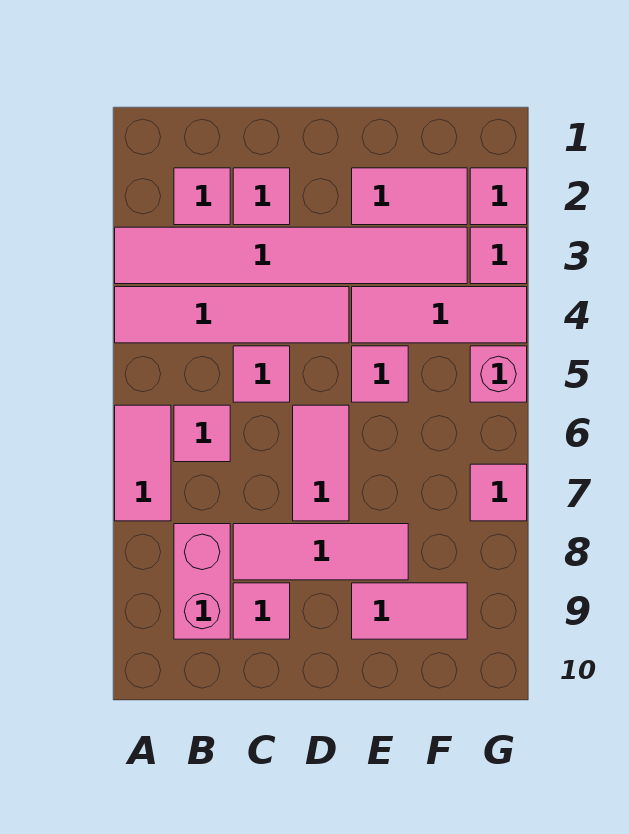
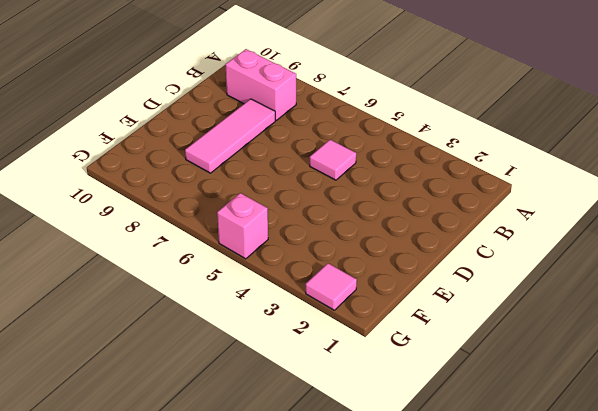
none -> pink 1x6 tile [115,227,467,284]
none -> pink 1x4 tile [115,287,349,343]
none -> pink 1x2 tile [115,405,171,521]

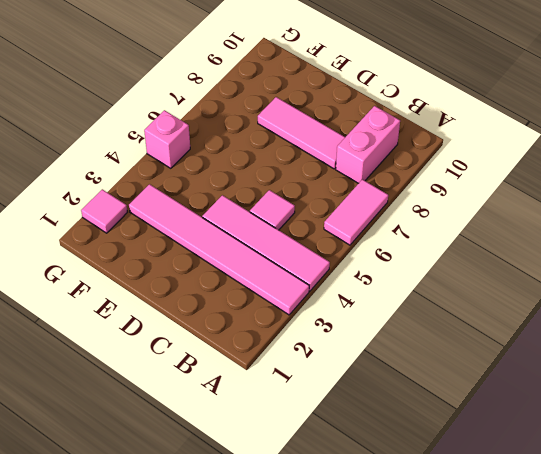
none -> pink 1x1 tile [174,168,230,225]
none -> pink 1x1 tile [174,405,230,462]
none -> pink 1x1 tile [233,168,290,225]

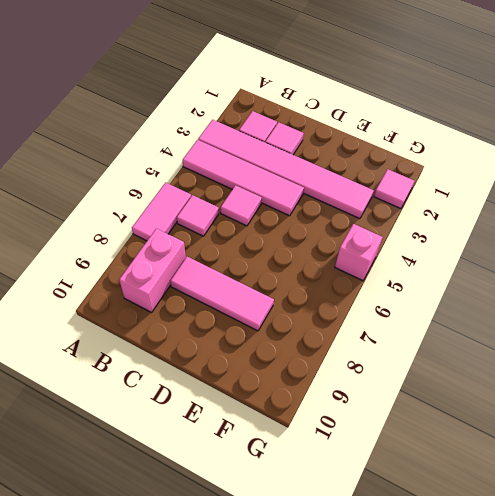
none -> pink 1x1 tile [233,583,290,639]
none -> pink 1x2 tile [293,405,349,521]
none -> pink 1x2 tile [352,168,467,225]

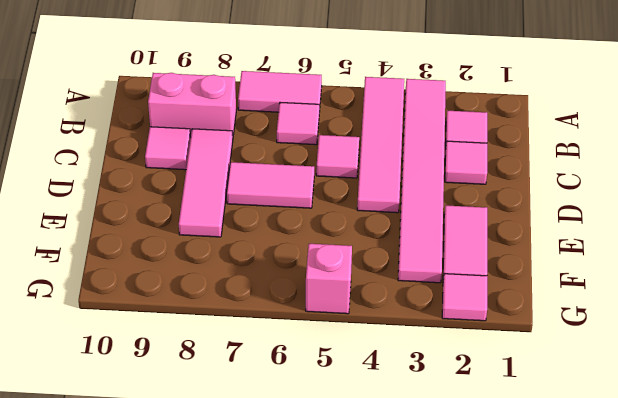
none -> pink 1x3 tile [352,287,527,343]
none -> pink 1x1 tile [352,346,408,402]
none -> pink 1x2 tile [352,583,467,639]

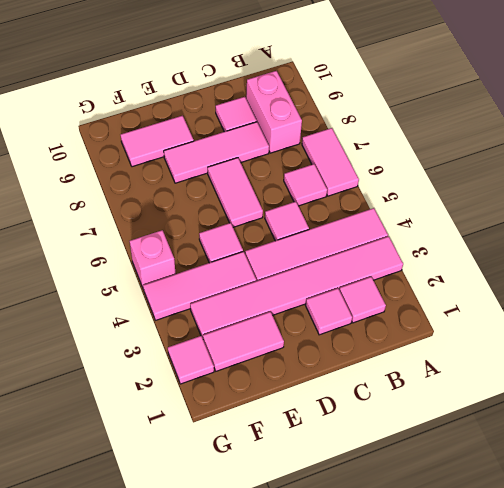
none -> pink 1x1 tile [470,227,527,284]
none -> pink 1x1 tile [470,464,527,521]

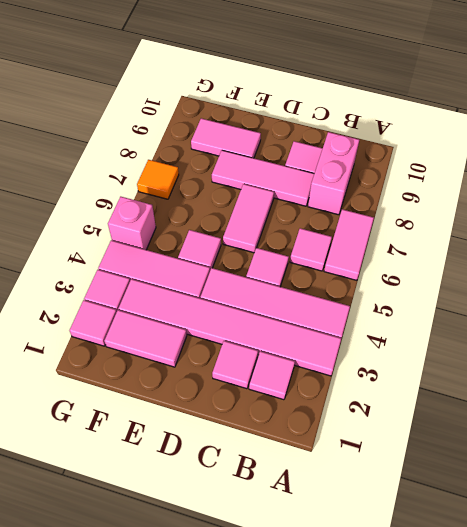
orange 1x1 tile [137,160,179,199] -> pink 1x1 tile [470,464,527,521]

